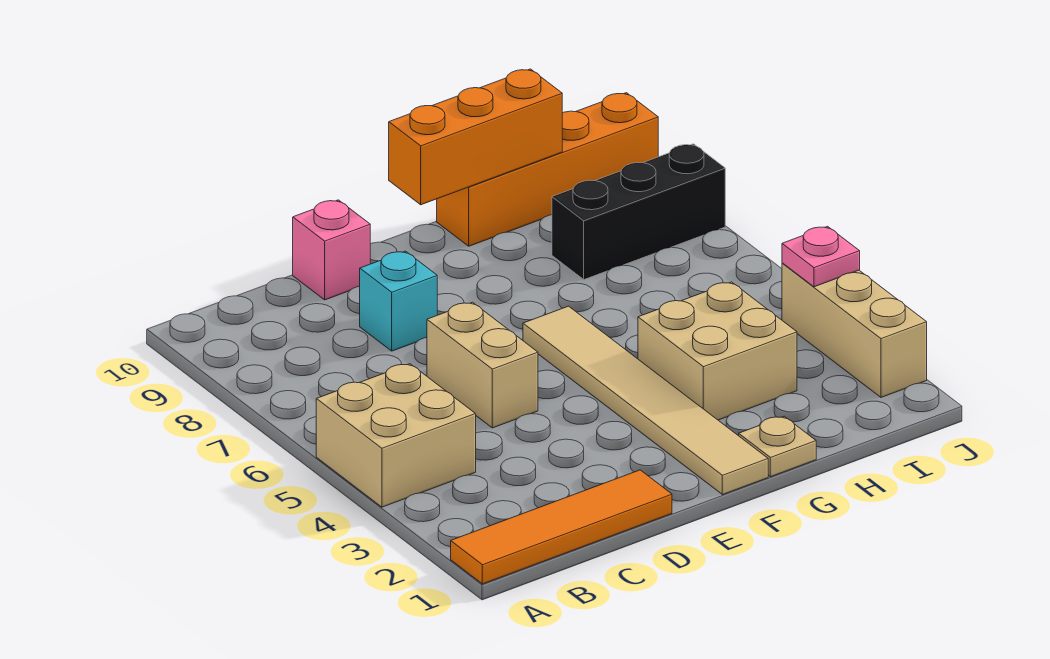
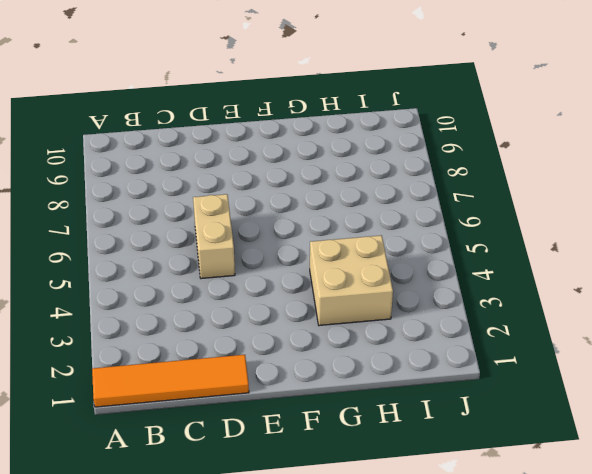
none -> tan 2x2 brick [316,364,476,507]
none -> cyan 1x1 brick [360,251,437,351]
none -> pink 1x1 brick [293,200,370,300]

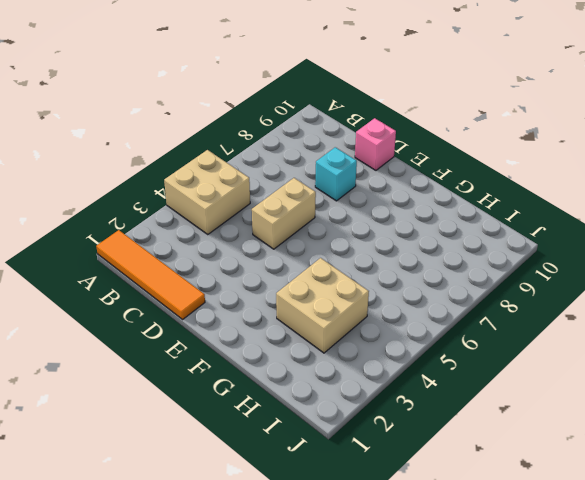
none -> tan 1x6 tile [523,306,768,495]
none -> tan 1x1 plate [739,416,816,477]
none -> orange 1x4 brick [437,93,658,246]

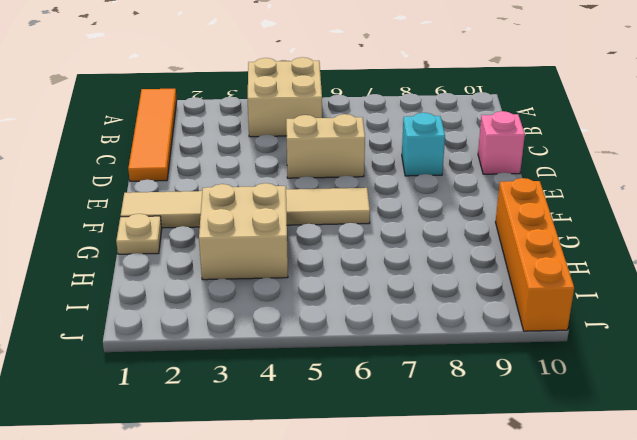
none -> black 1x3 brick [552,144,725,280]
none -> tan 1x3 brick [782,263,927,397]
none -> orange 1x3 brick [389,69,562,205]

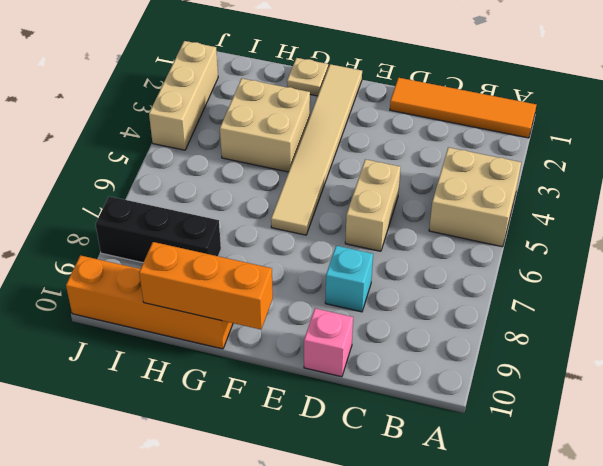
none -> pink 1x1 plate [782,226,860,287]

